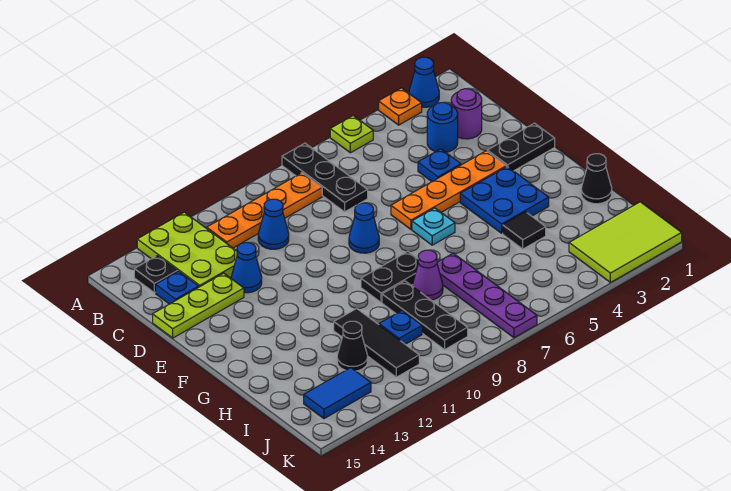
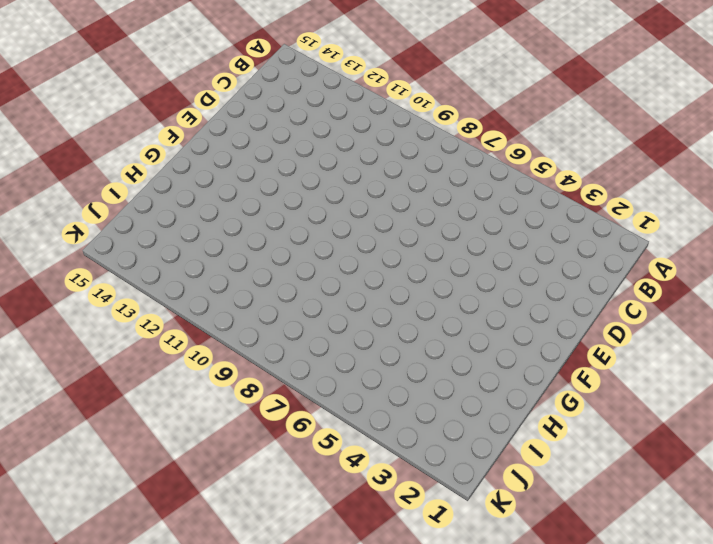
none -> blue 1x1 cone [409,57,439,107]
none -> orange 1x1 plate [379,88,422,125]
none -> lime 1x1 plate [330,116,373,153]
none -> black 1x3 plate [282,143,368,212]

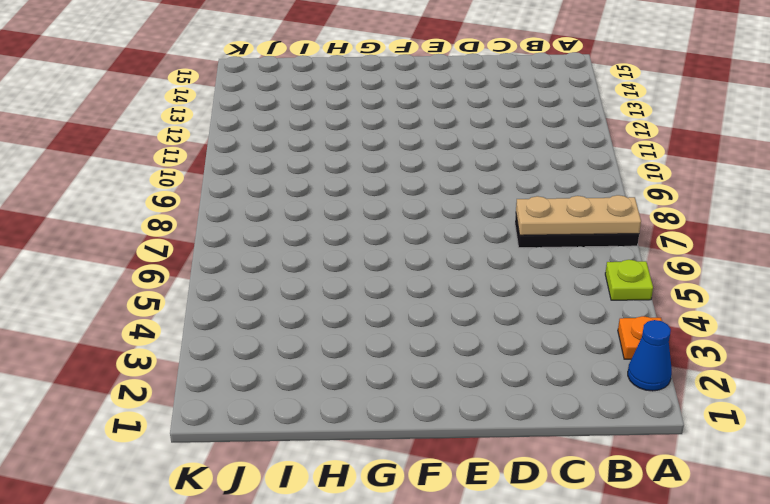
tan 1x3 plate [516,195,641,235] -> none
none -> lime 2x3 plate [137,212,237,287]
none -> orange 1x4 plate [207,173,322,248]
none -> black 1x1 plate [134,256,177,293]
none -> purple 1x1 round brick [451,89,482,139]

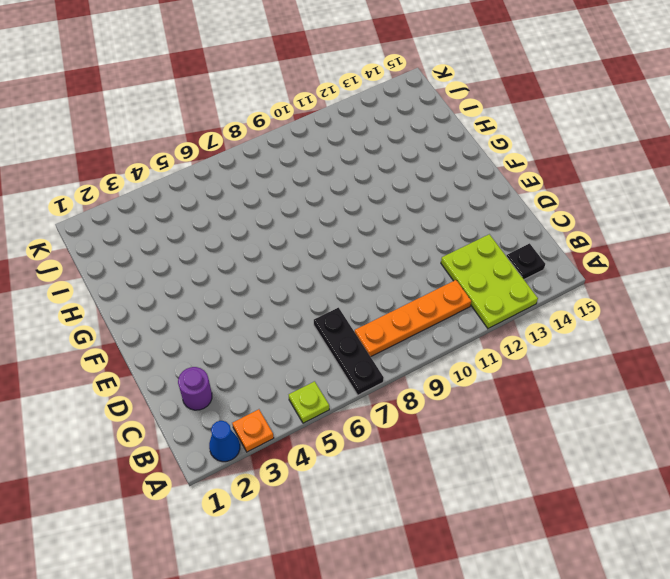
none -> blue 1x1 round brick [427,103,458,152]
none -> blue 1x1 cone [258,199,289,249]
none -> blue 1x1 plate [156,271,199,304]
none -> blue 1x1 plate [418,149,461,182]

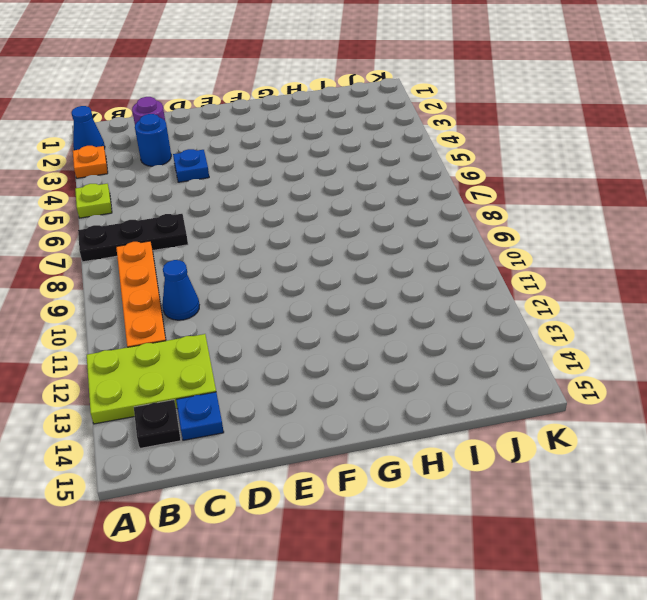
none -> blue 1x1 cone [231,243,262,293]
none -> lime 1x3 plate [153,273,244,338]
none -> black 1x2 plate [487,123,555,171]
none -> orange 1x4 plate [391,151,506,229]

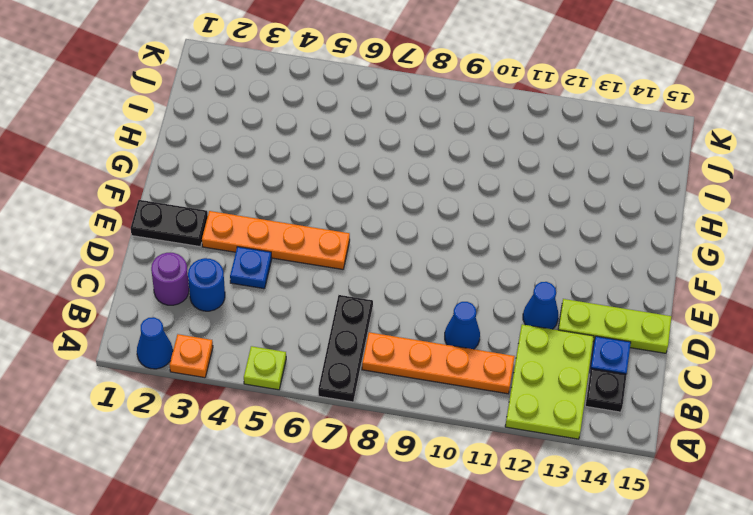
none -> blue 1x1 cone [349,203,379,253]
none -> blue 2x2 plate [460,167,549,233]
none -> cyan 1x1 plate [412,208,455,245]
none -> black 1x2 plate [361,251,418,302]

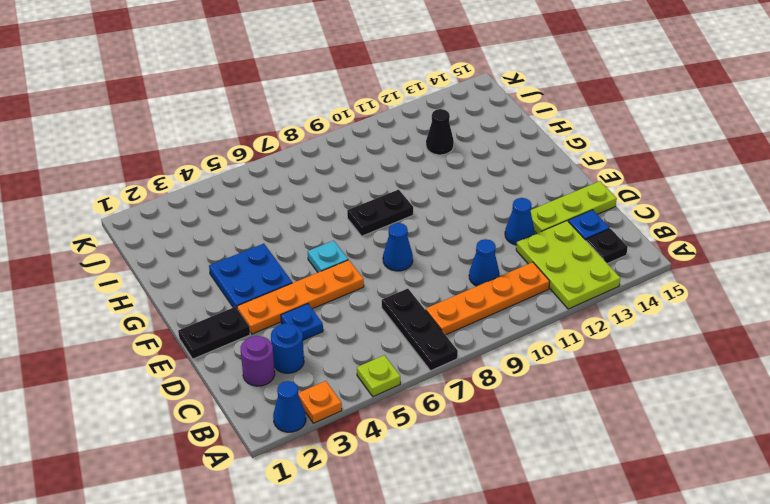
none -> black 1x1 cone [581,154,612,204]
none -> black 1x1 tile [503,212,546,249]
none -> purple 1x4 plate [437,253,537,338]
none -> purple 1x1 cone [413,250,443,300]

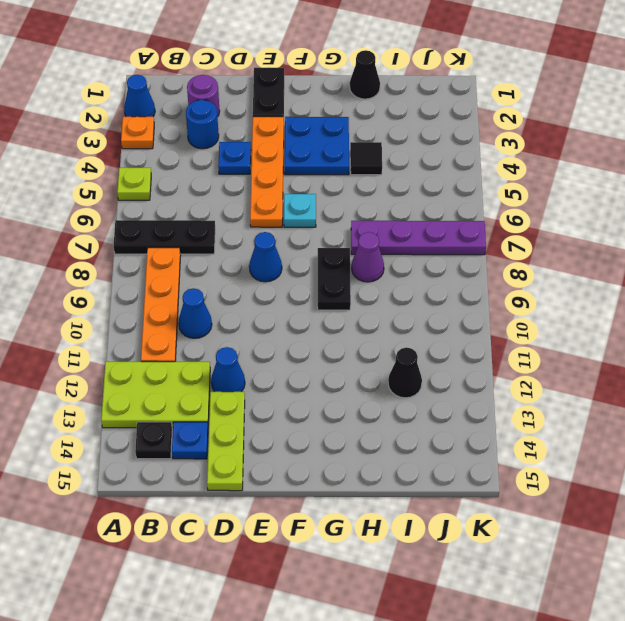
none -> black 1x3 plate [382,281,468,350]
none -> black 1x3 tile [334,308,419,377]
none -> blue 1x1 plate [379,311,422,344]
none -> lime 2x3 tile [569,202,682,282]

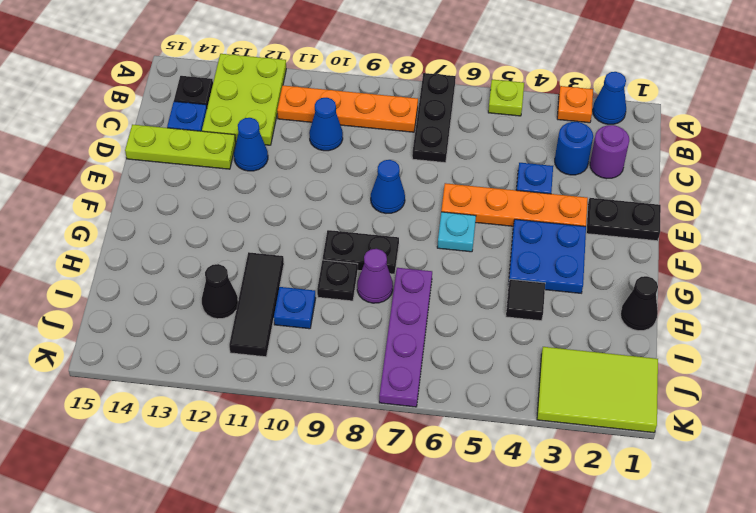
black 1x1 plate [317,260,358,301] -> black 1x3 plate [382,281,468,350]
none -> blue 1x2 tile [304,368,371,419]

